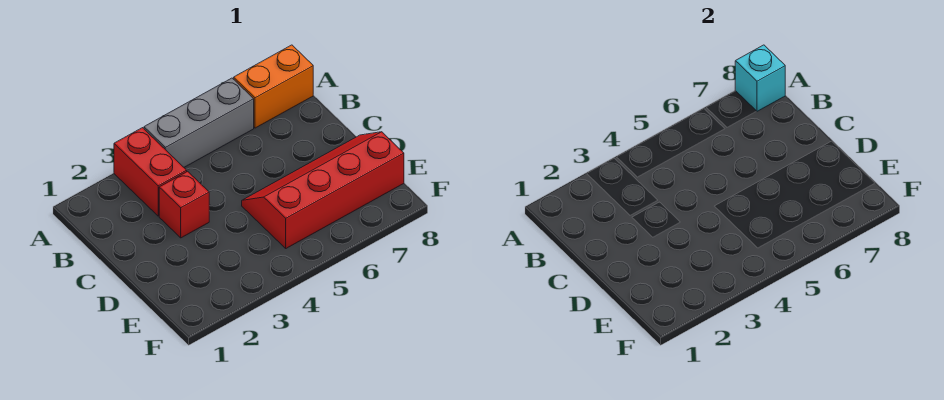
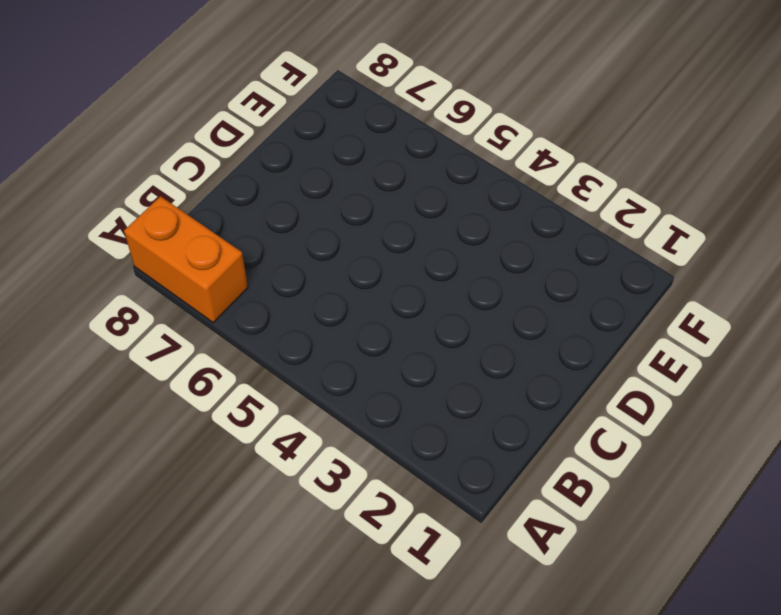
none -> red 1x2 brick [114,128,187,216]
none -> grey 1x3 brick [144,78,254,167]

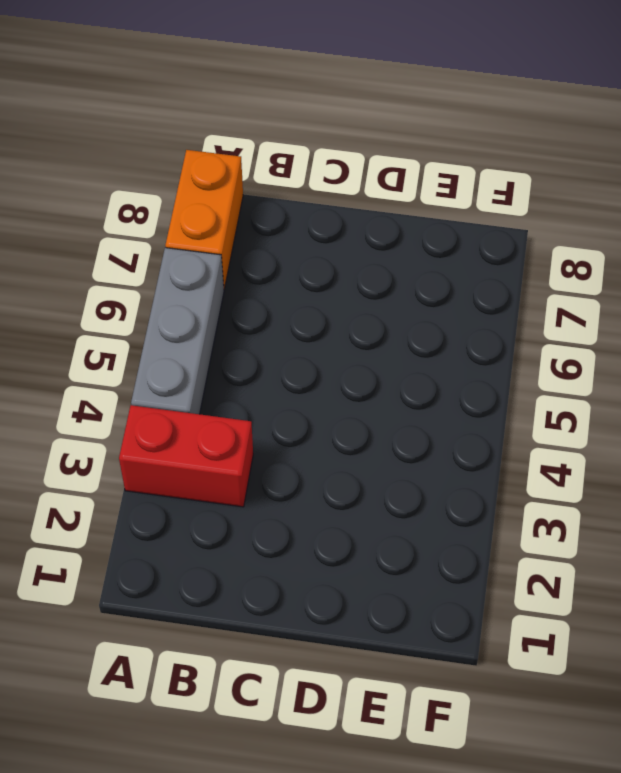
none -> red 1x1 brick [159,171,209,238]
none -> red 2x4 slope [242,132,404,248]

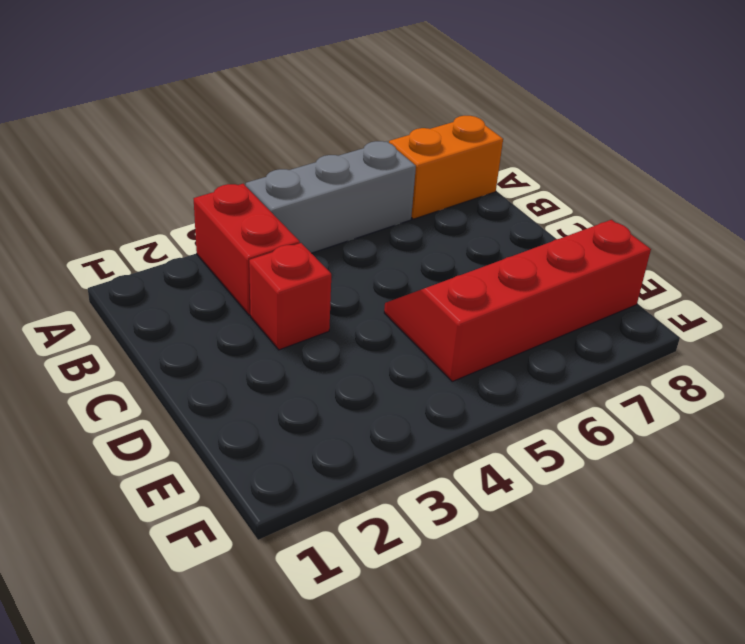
none -> cyan 1x1 brick [735,45,785,111]

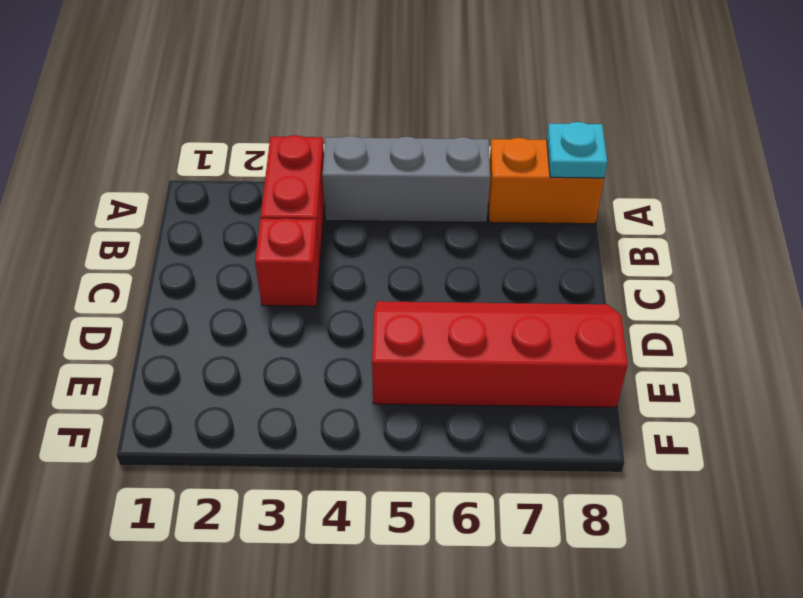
cyan 1x1 plate [547,122,607,178] -> cyan 1x1 brick [735,45,785,111]

